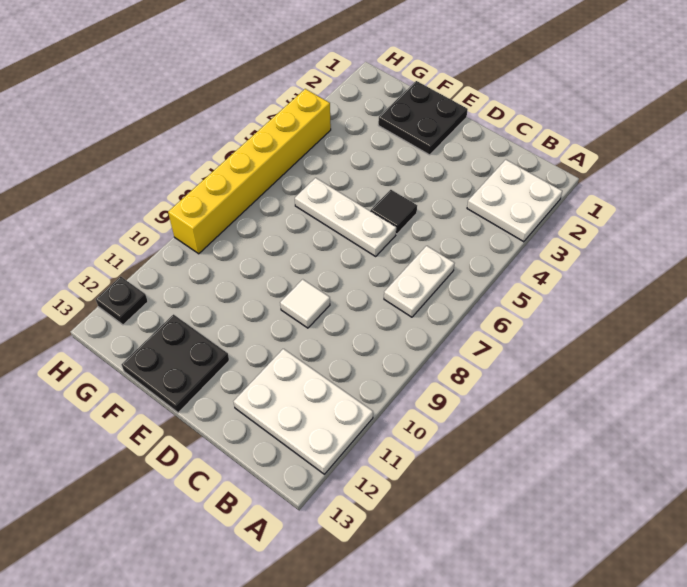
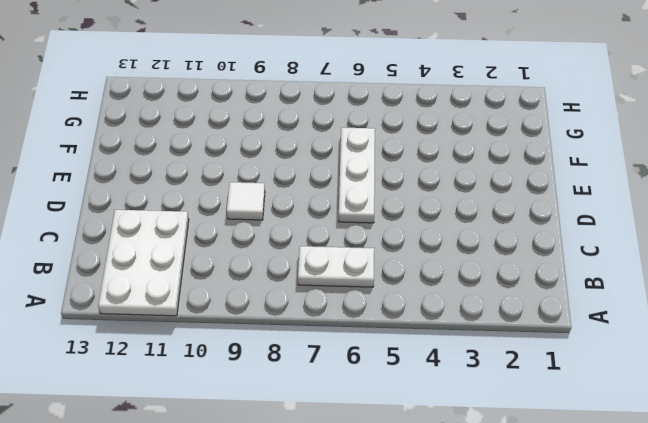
none -> white 2x2 plate [467,160,562,242]
none -> black 1x1 tile [371,190,417,234]

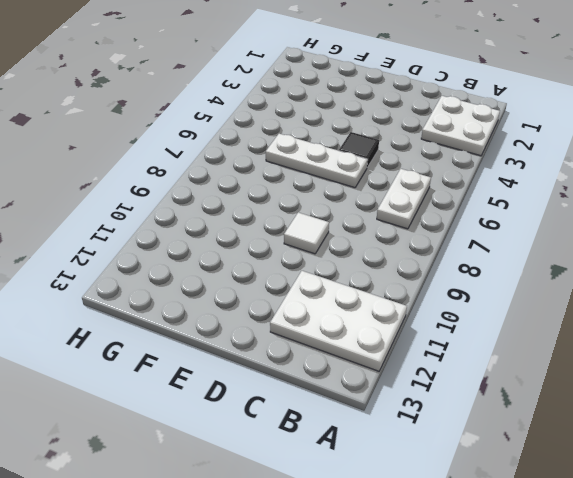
none -> black 2x2 plate [378,81,468,155]
none -> black 2x2 plate [121,314,229,413]

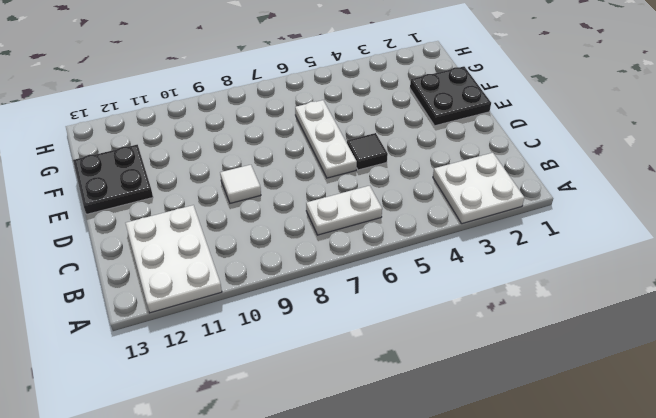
none -> yellow 1x6 brick [168,89,331,254]
none -> black 1x1 plate [96,276,148,325]

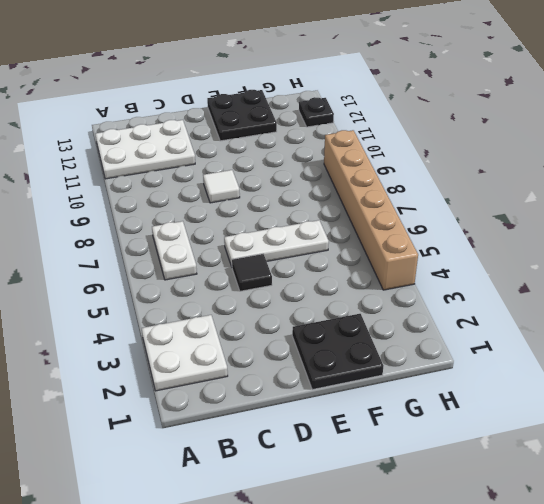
tan 1x6 brick [324,130,418,290] -> yellow 1x6 brick [168,89,331,254]

